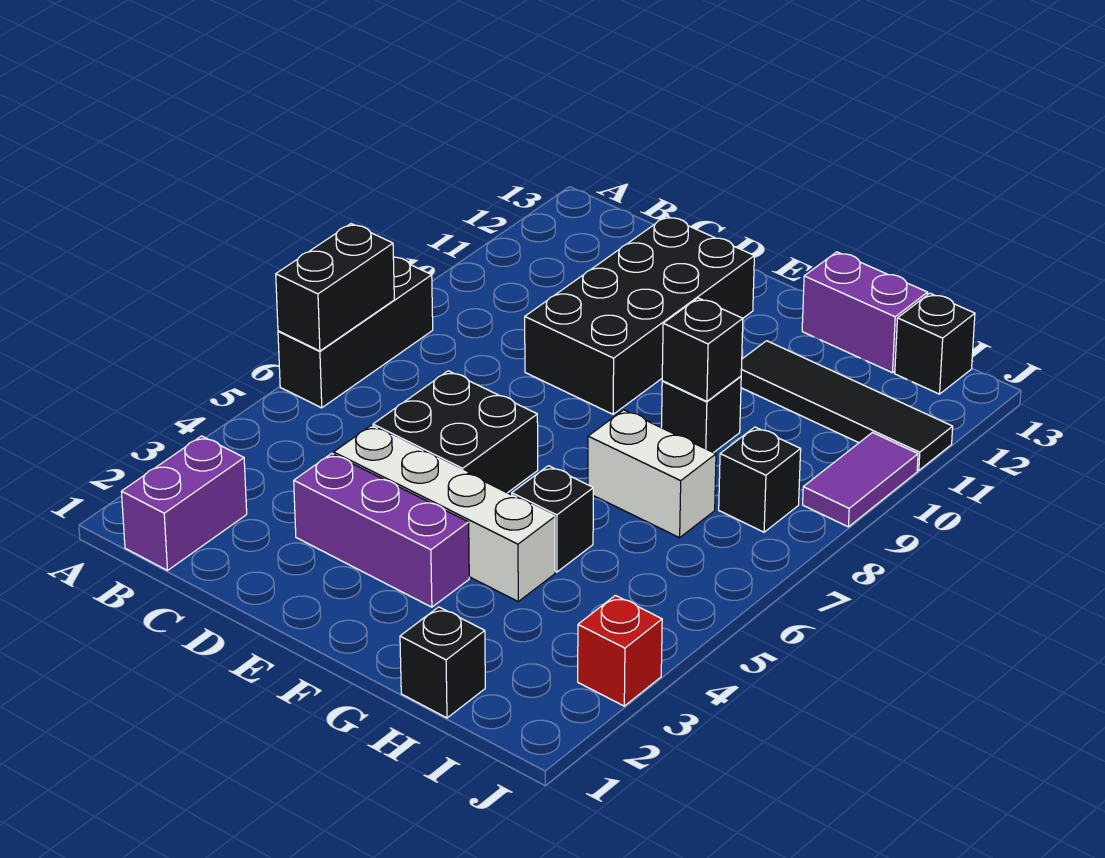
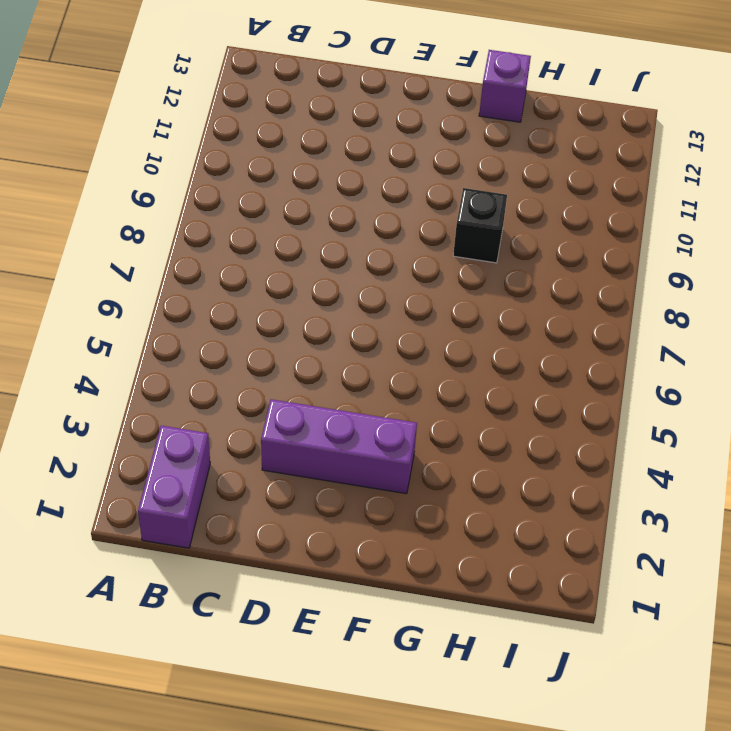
purple 1x1 brick [479,50,531,122] -> purple 1x2 brick [802,252,928,373]
none -> black 1x3 brick [278,257,433,408]
none -> white 1x4 brick [334,426,555,601]
none -> black 2x2 brick [373,371,538,493]

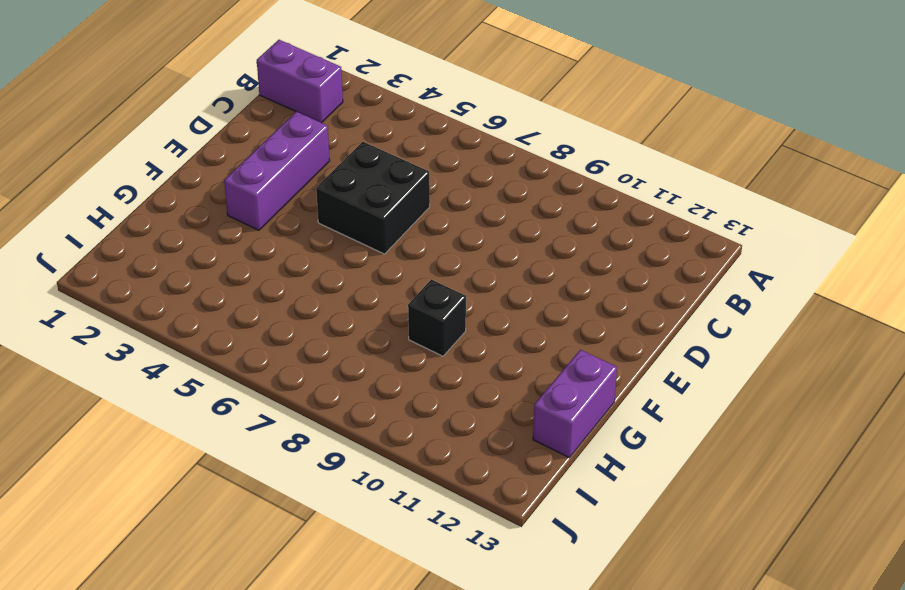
none -> black 1x3 brick [278,257,433,408]
none -> white 1x4 brick [334,426,555,601]
none -> black 2x4 brick [525,216,754,414]

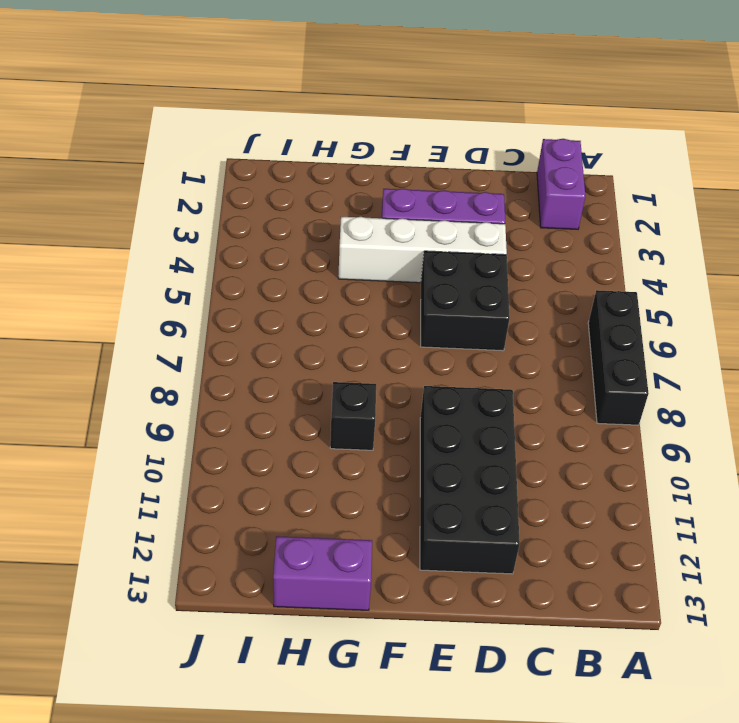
none -> black 1x1 brick [512,466,593,572]
none -> white 1x2 brick [588,410,716,538]
none -> black 1x4 tile [741,341,953,471]

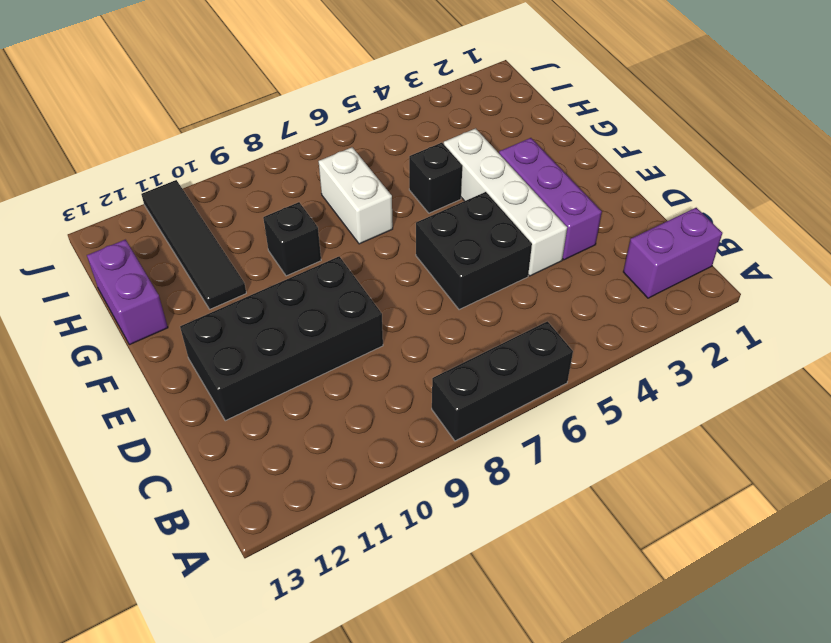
none -> black 1x1 brick [400,607,485,718]
none -> black 1x1 brick [719,427,801,532]
none -> black 1x1 brick [895,293,975,394]

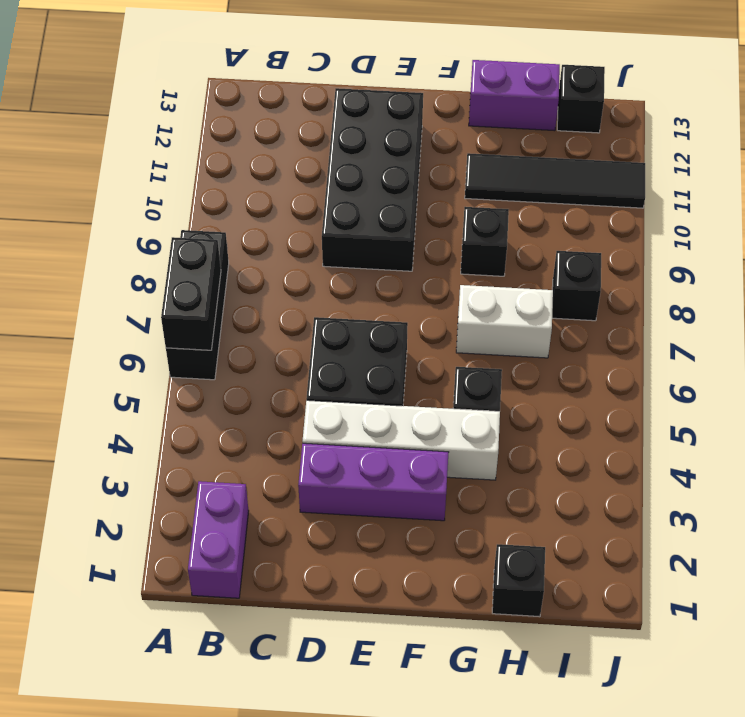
none -> red 1x1 brick [578,595,662,706]
none -> purple 1x2 tile [803,433,918,527]
none -> black 1x1 brick [662,298,743,401]

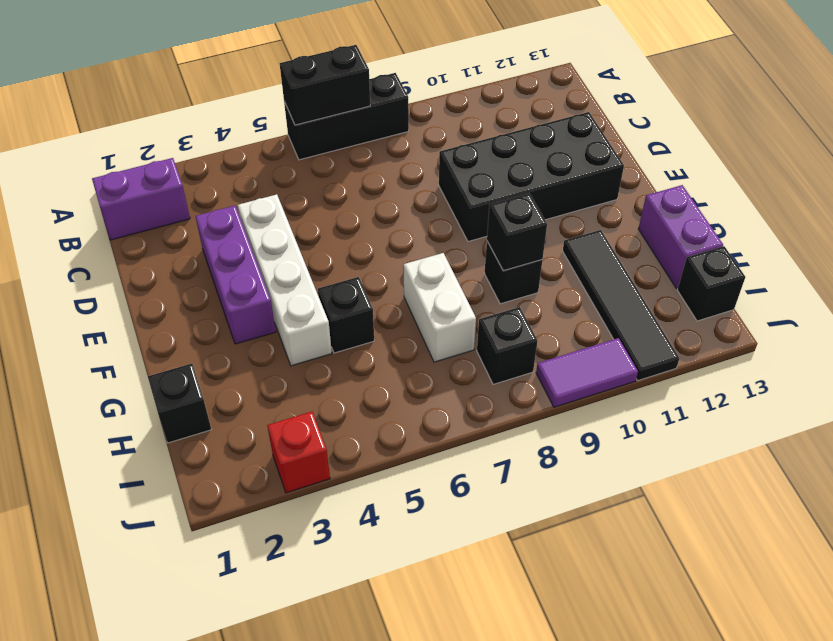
none -> black 2x2 brick [373,371,538,493]

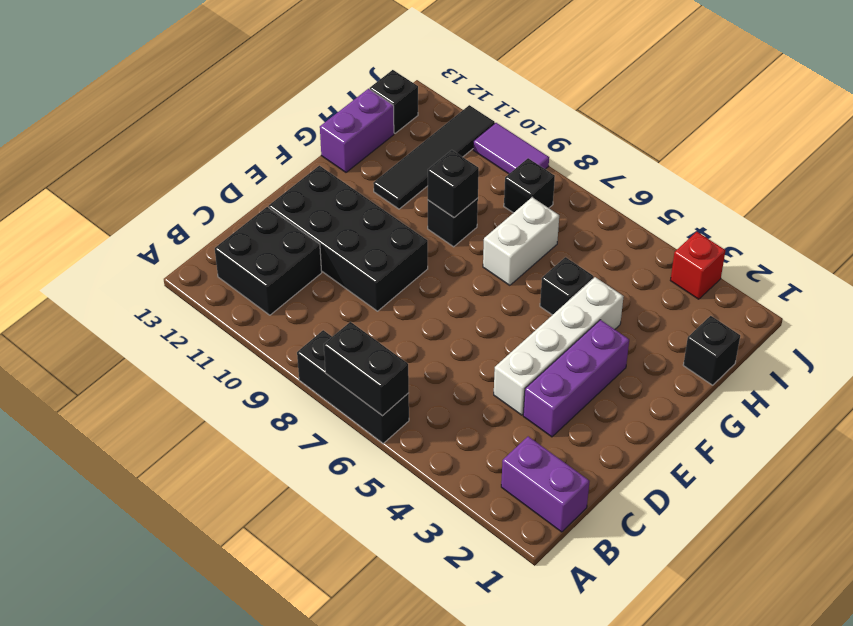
black 2x2 brick [215,207,322,315] -> black 2x2 brick moved to [373,371,538,493]

